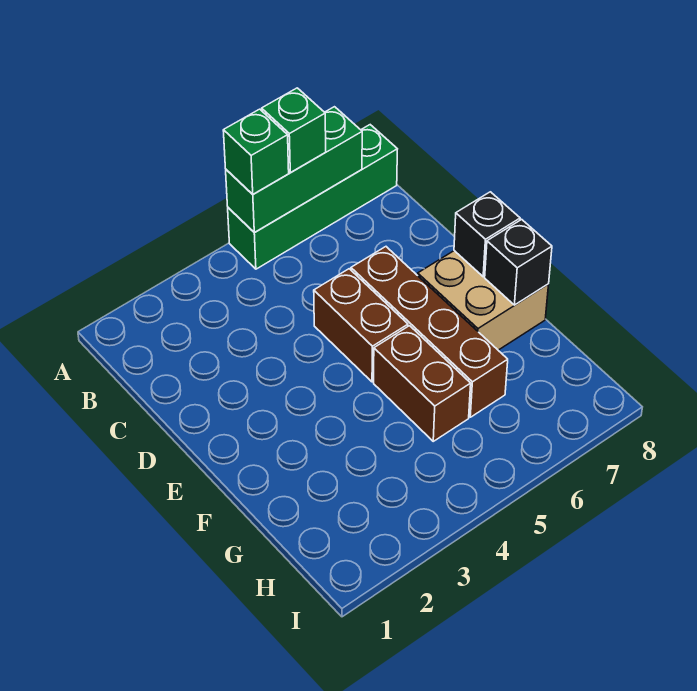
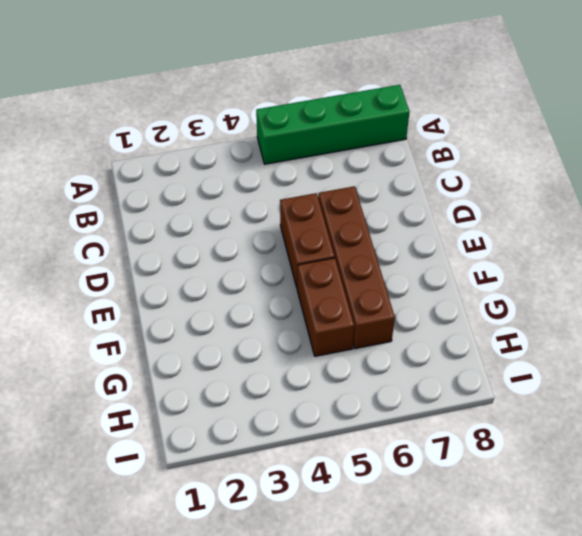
none -> tan 2x2 brick [418,251,549,350]
none -> green 1x3 brick [226,107,362,233]

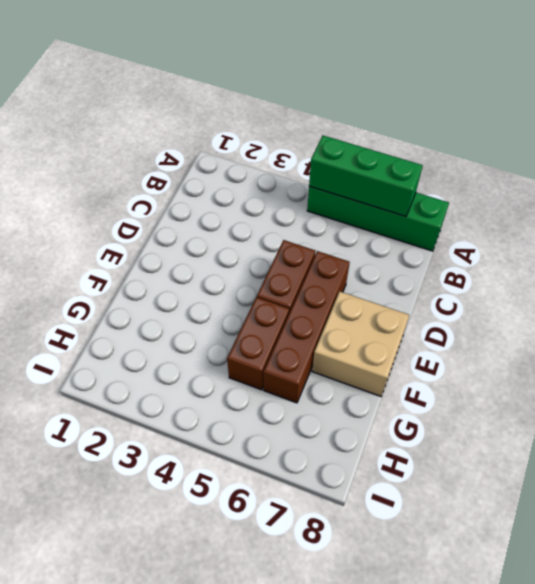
none -> black 1x1 brick [454,192,520,277]
none -> black 1x1 brick [485,219,552,305]

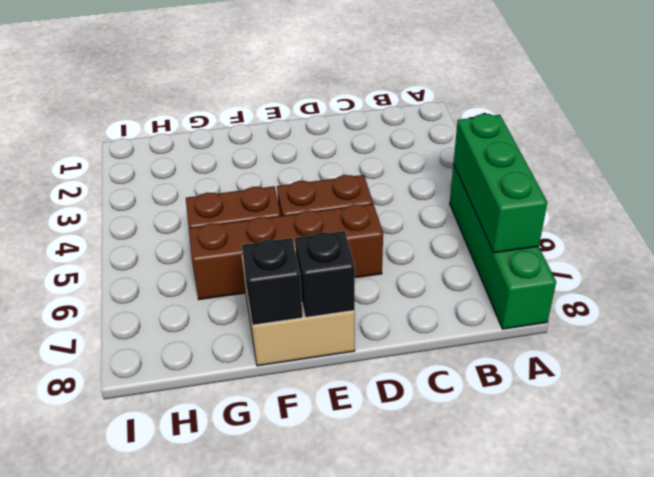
none -> green 1x1 brick [223,109,289,194]
none -> green 1x1 brick [262,88,326,172]

